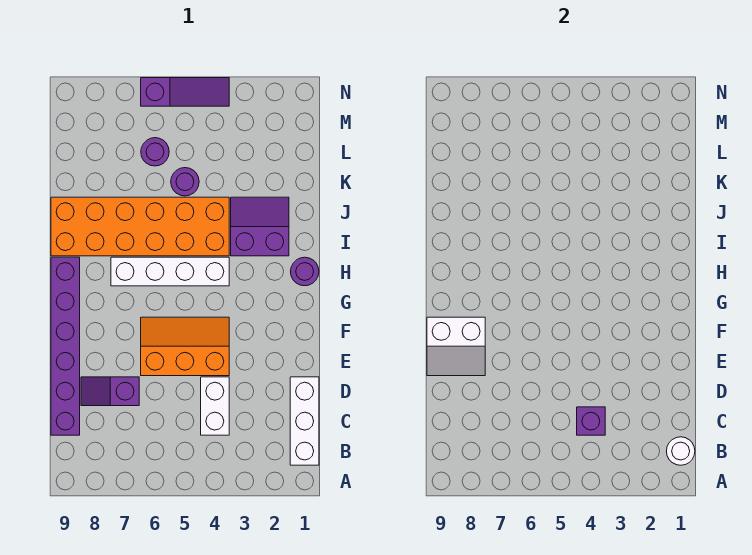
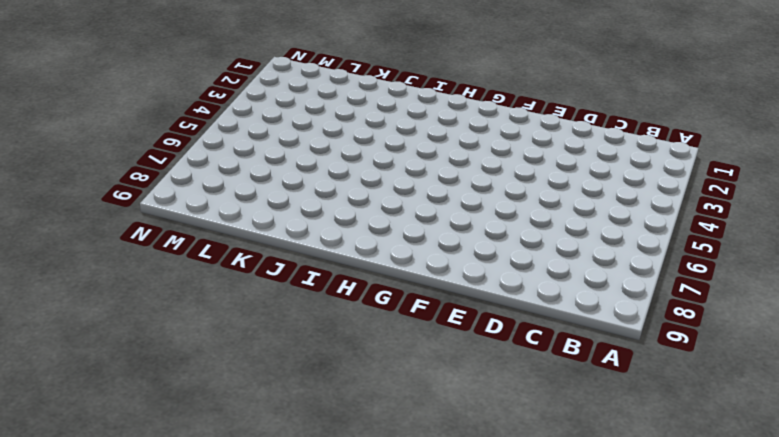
none -> white 1x3 brick [290,377,319,465]
none -> white 1x2 brick [201,377,229,435]
none -> purple 1x6 brick [51,257,80,435]

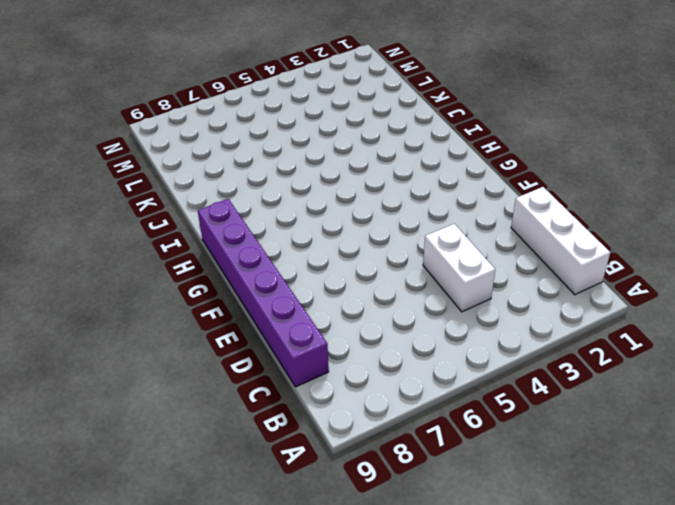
none -> purple 1x2 slope [81,377,139,406]
none -> orange 2x3 slope [141,317,229,376]
none -> purple 1x1 round brick [291,257,319,286]

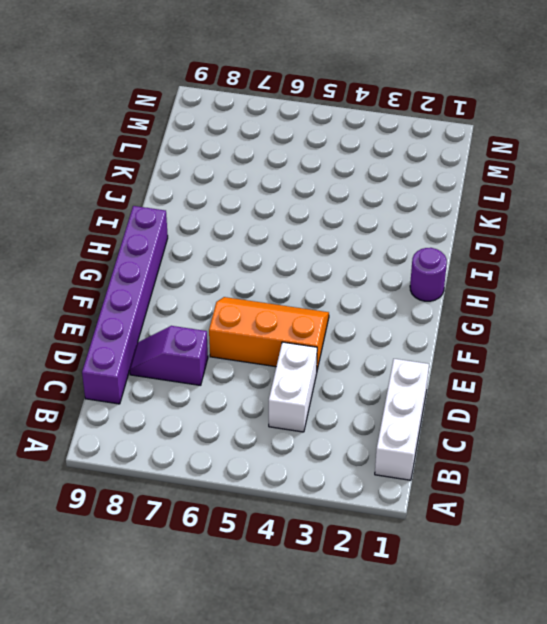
none -> white 1x4 brick [111,257,229,286]
none -> purple 2x2 slope [231,197,289,256]
none -> orange 2x6 brick [51,197,229,256]

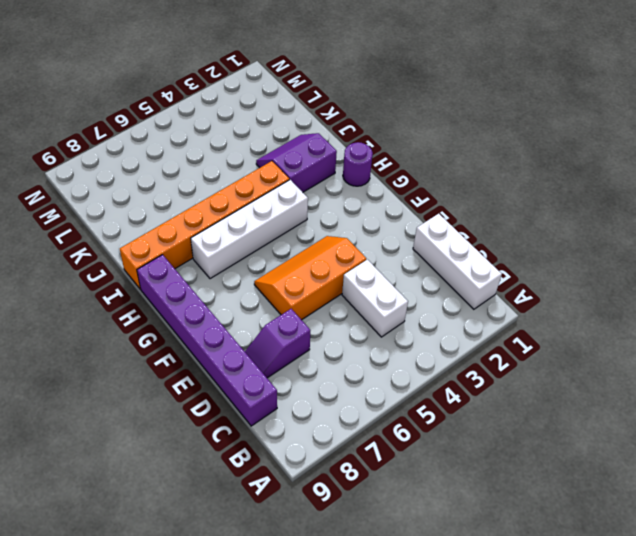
orange 1x6 brick [120,161,289,289] -> orange 2x6 brick [51,197,229,256]
none -> purple 1x1 round brick [171,168,199,196]
none -> purple 1x1 round brick [141,138,169,166]
none -> purple 1x3 slope [141,78,229,106]

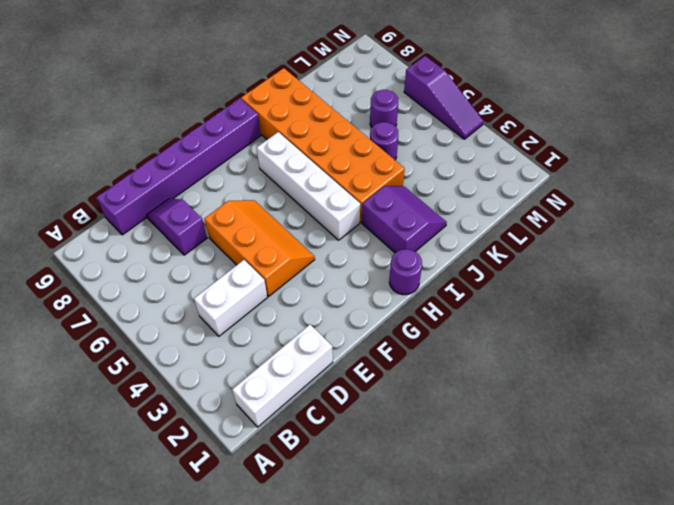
none -> white 1x1 round brick [667,437,695,465]
none -> purple 1x1 brick [577,407,605,435]
none -> white 2x2 slope [427,317,485,376]

